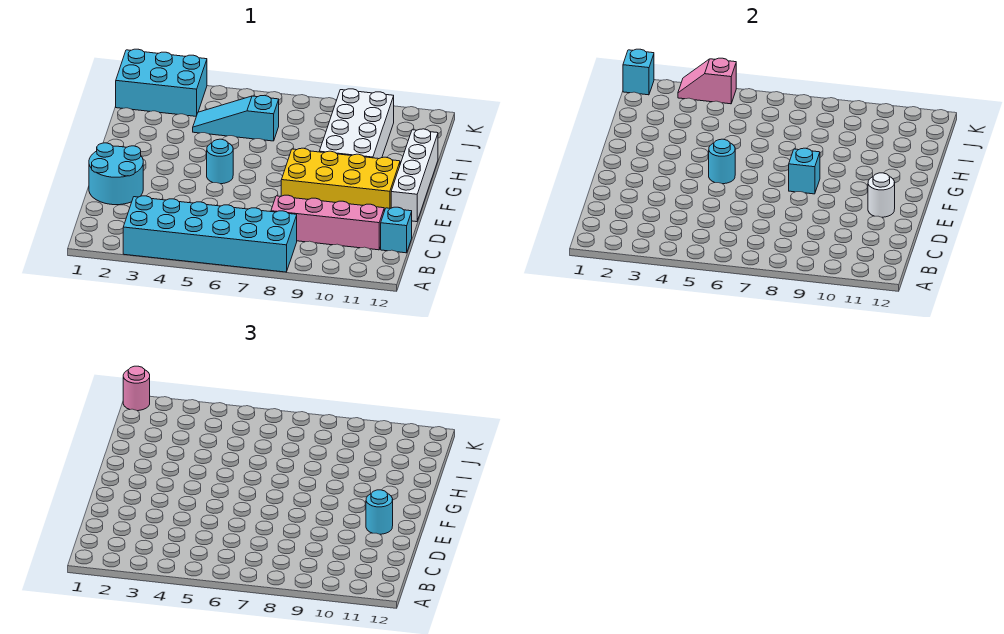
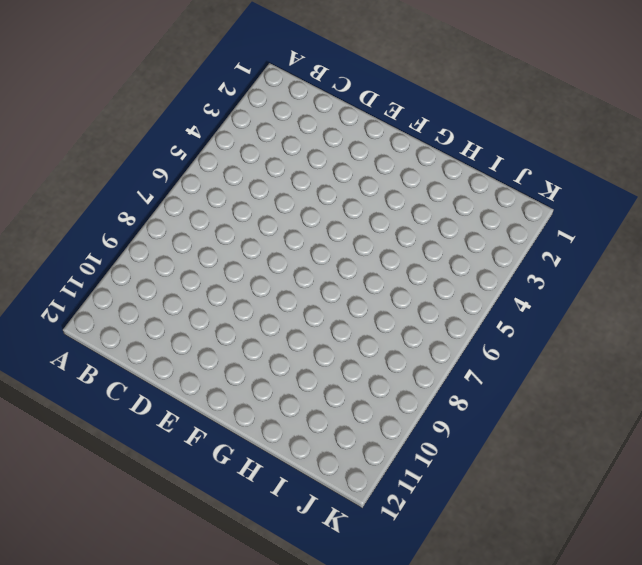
none -> cyan 2x6 brick [123,196,297,272]
none -> pink 1x4 brick [271,195,384,250]
none -> cyan 1x1 brick [381,207,412,253]

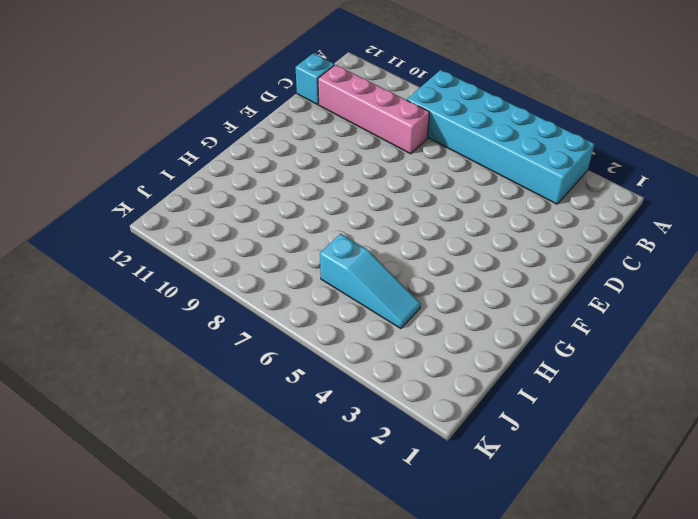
none -> cyan 2x2 round brick [89,143,143,205]
none -> yellow 2x4 brick [281,148,400,211]
none -> white 1x4 brick [391,129,438,222]

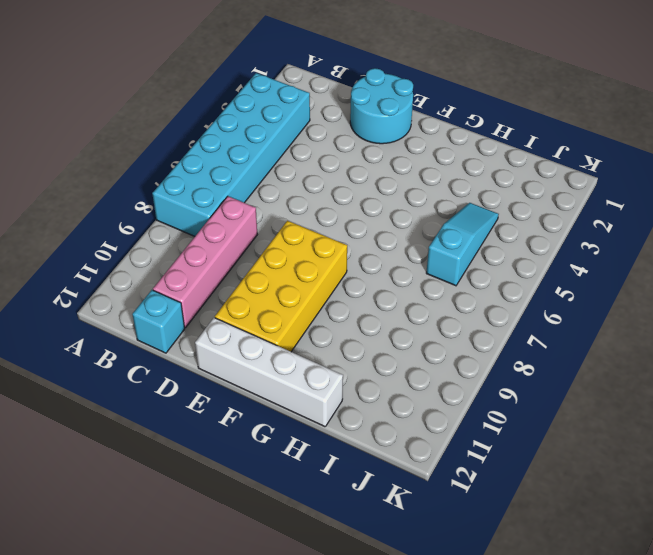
none -> cyan 1x1 round brick [207,139,233,184]
none -> white 2x4 brick [319,89,394,159]
none -> cyan 2x3 brick [116,49,207,116]

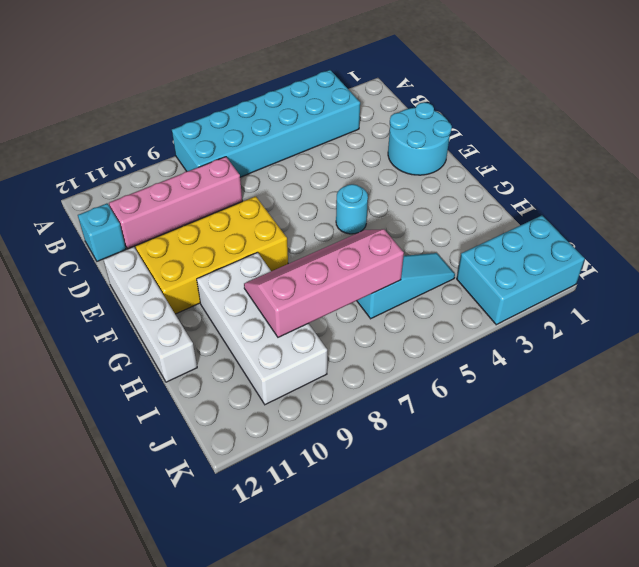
pink 2x4 slope [244,229,404,337] -> none
none -> white 1x1 round brick [868,173,895,217]
none -> cyan 1x1 round brick [709,139,735,184]
none -> cyan 1x1 brick [789,148,820,194]

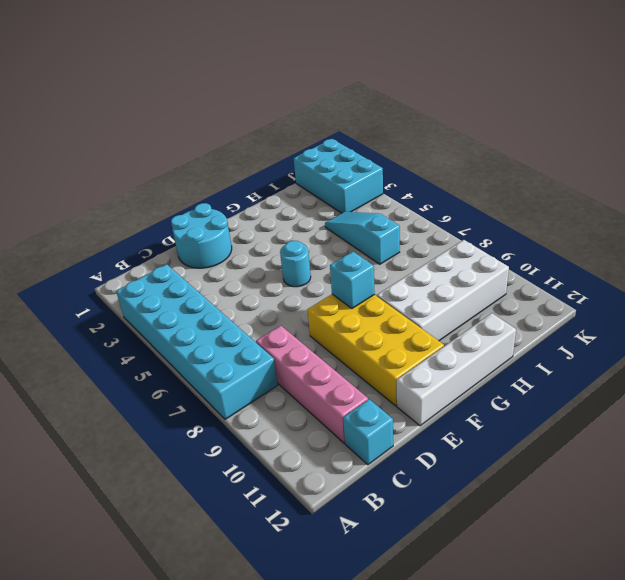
none -> white 1x1 round brick [868,173,895,217]
none -> cyan 1x1 round brick [709,139,735,184]
none -> cyan 1x1 brick [623,49,654,95]

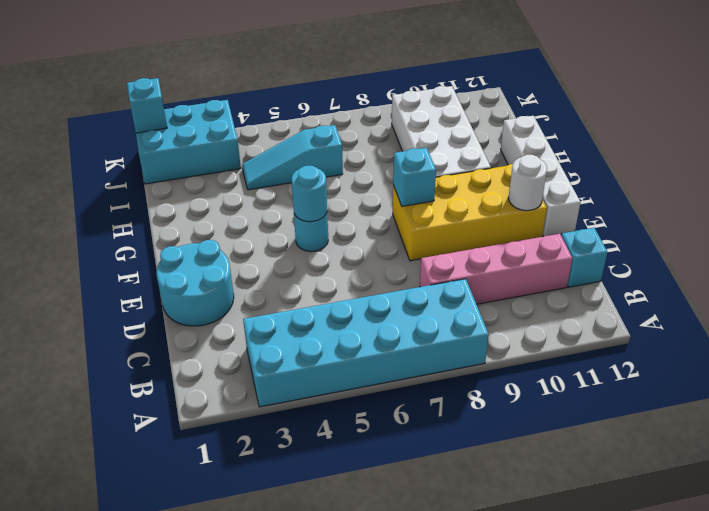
none -> pink 1x2 slope [678,58,736,104]
none -> cyan 1x1 round brick [366,490,393,534]
none -> pink 1x1 round brick [123,366,150,411]

